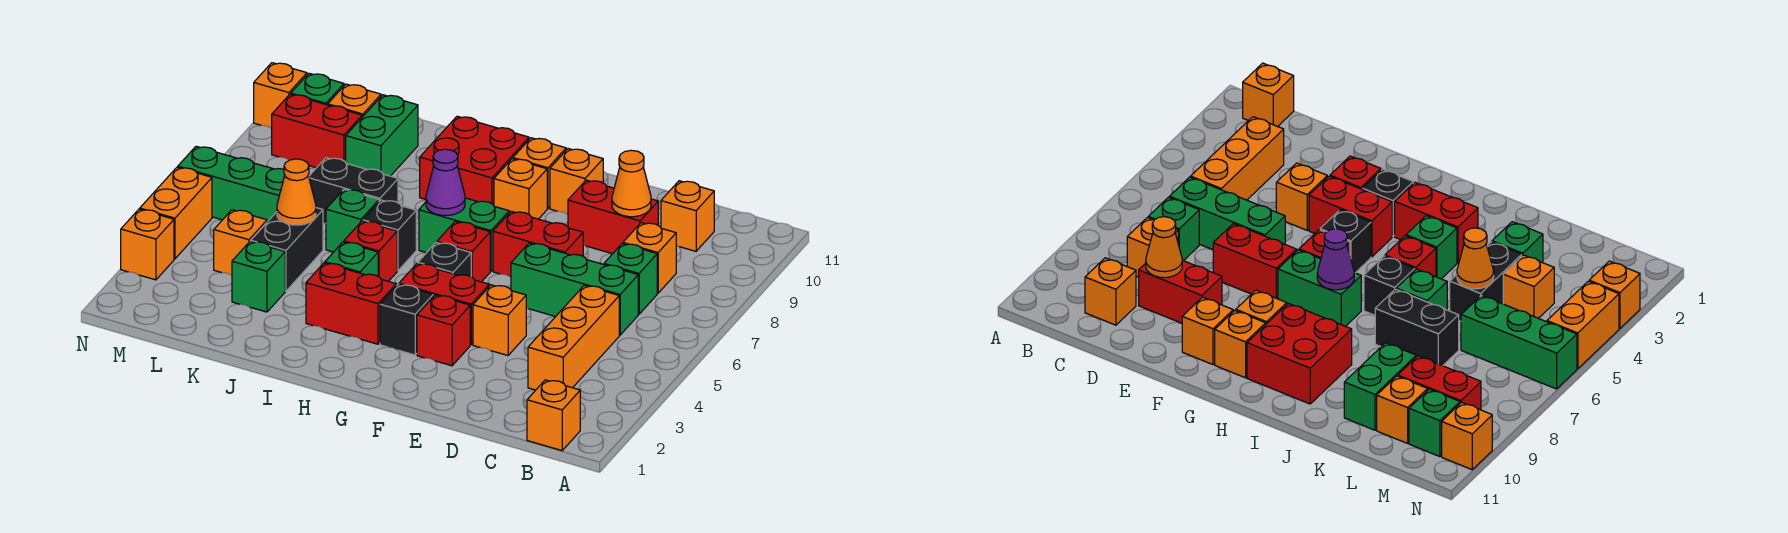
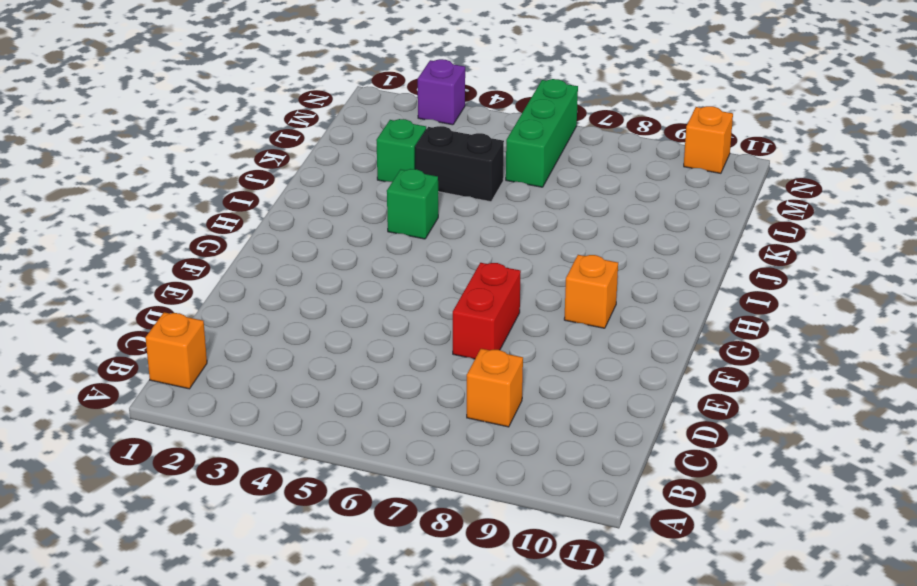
purple 1x1 brick [418,59,465,125] -> orange 1x1 brick [121,209,174,280]
none -> orange 1x3 brick [528,285,619,390]
none -> green 1x3 brick [511,243,638,335]
none -> green 1x1 brick [604,244,657,314]
none -> orange 1x1 brick [661,181,714,251]

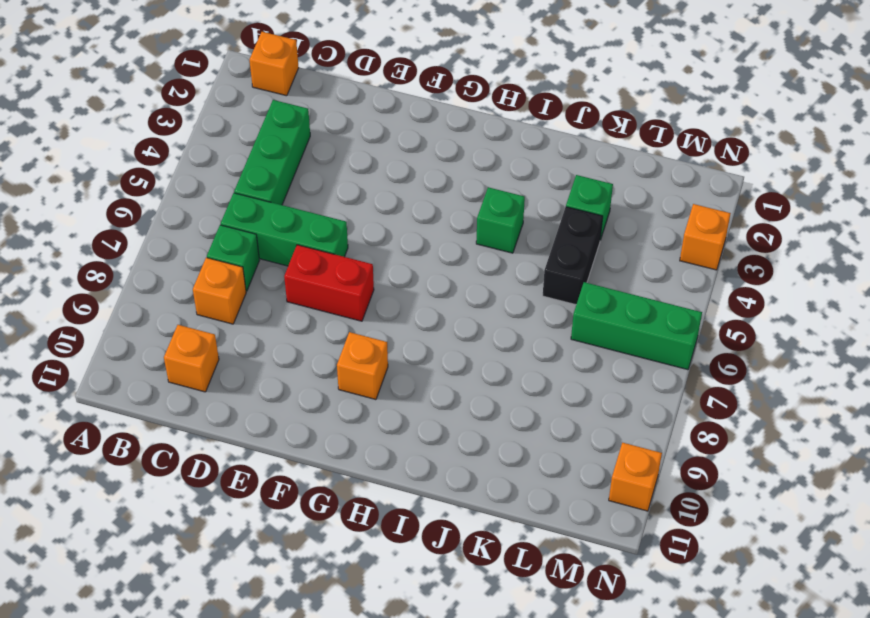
green 1x3 brick [234,100,310,205] -> orange 1x3 brick [528,285,619,390]
none -> red 1x2 brick [568,180,658,254]
none -> orange 1x1 brick [473,285,526,356]
none -> red 1x1 brick [417,295,470,366]
none -> red 1x2 brick [399,263,489,345]

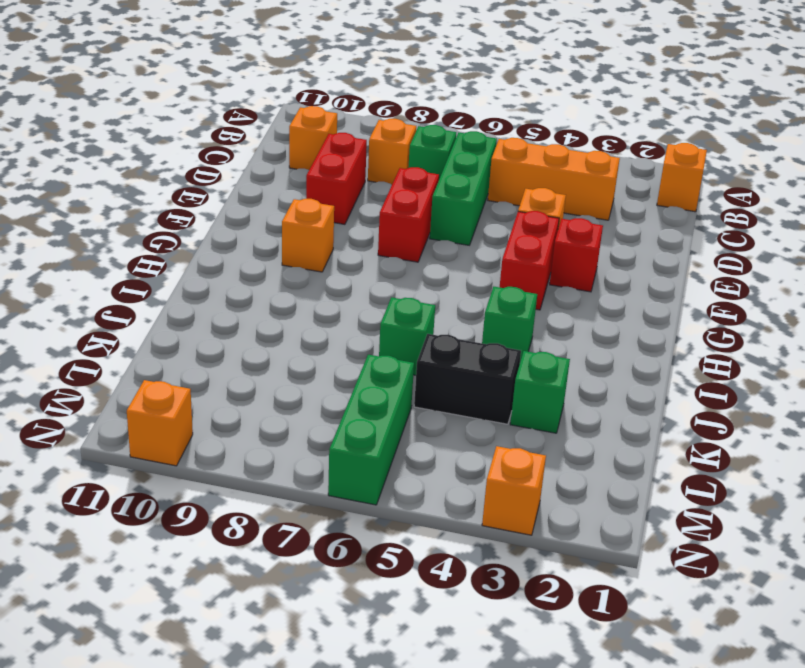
none -> orange 1x1 brick [550,149,603,214]
none -> black 1x1 brick [380,284,433,355]
none -> black 1x1 brick [418,243,471,277]
none -> red 1x1 brick [437,222,490,282]

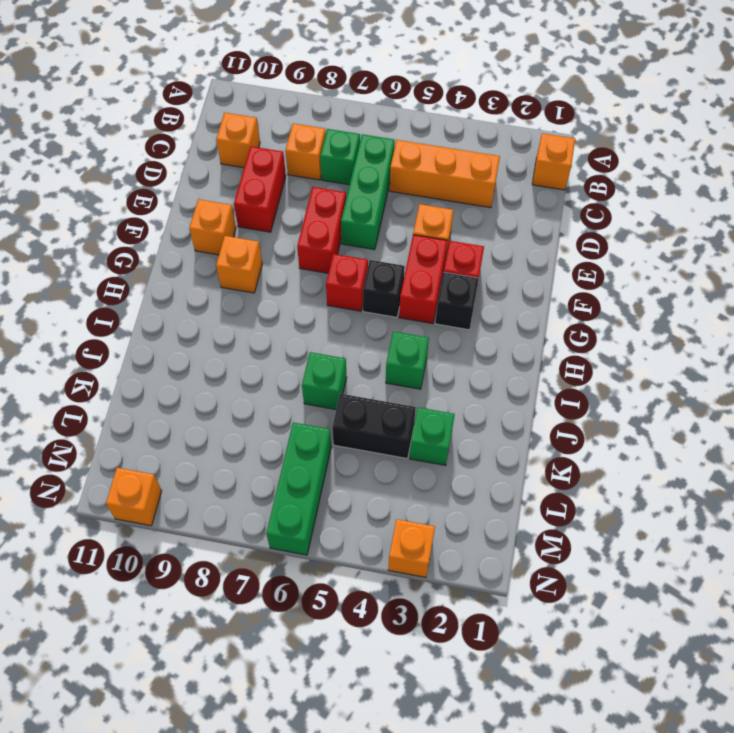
none -> green 1x2 brick [419,198,509,271]
none -> orange 1x1 brick [513,138,566,208]
none -> red 1x2 brick [306,263,396,344]
none -> red 2x2 brick [420,116,529,205]

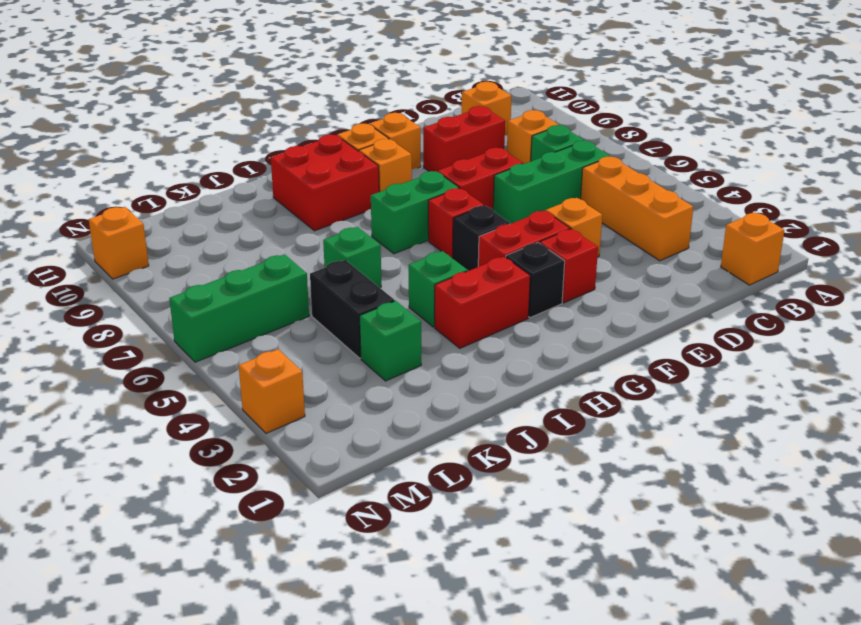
none -> red 1x1 brick [344,221,397,281]
none -> black 1x1 brick [363,200,416,271]
none -> black 1x2 brick [309,158,398,223]
none -> green 1x2 brick [346,95,418,176]

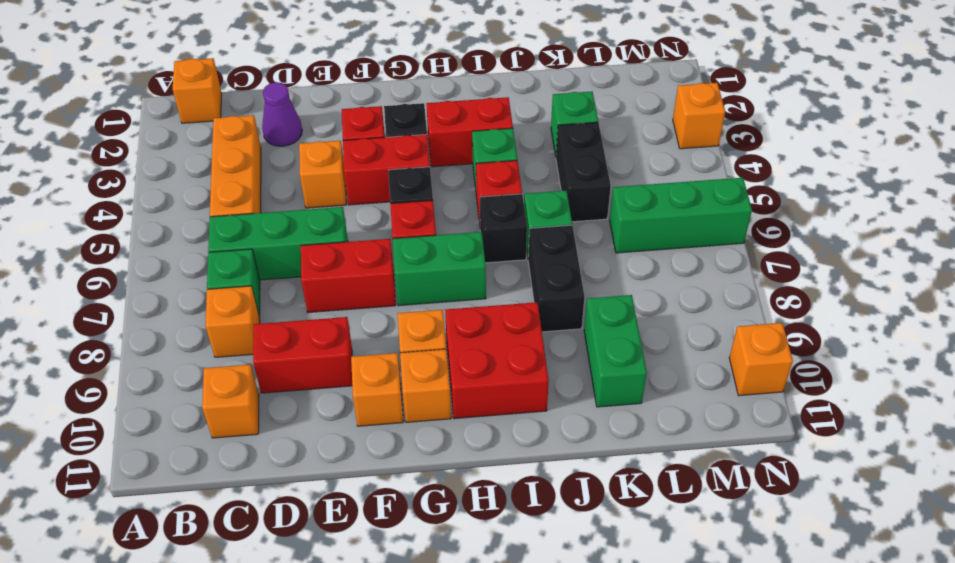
purple 1x1 cone [262,82,302,146] -> purple 1x1 cone moved to [426,149,465,215]
black 1x2 brick [528,225,584,332] -> black 1x2 brick turned to [309,158,398,223]
none -> orange 1x1 brick [214,210,267,275]
none -> red 1x2 brick [272,94,362,168]
none -> orange 1x1 brick [328,84,381,117]
none -> green 1x1 brick [291,73,344,105]

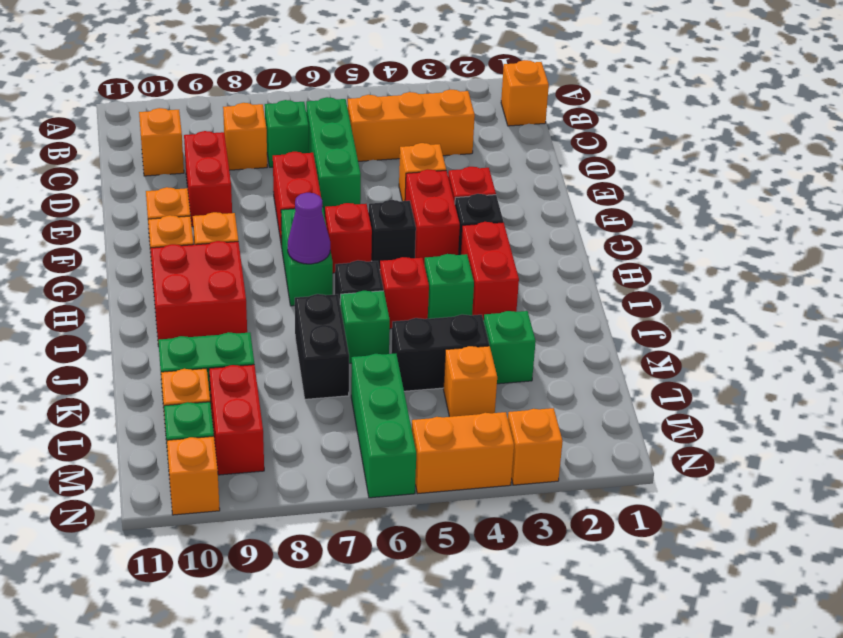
none -> orange 1x1 cone [612,150,651,217]
none -> orange 1x1 cone [277,159,316,225]

